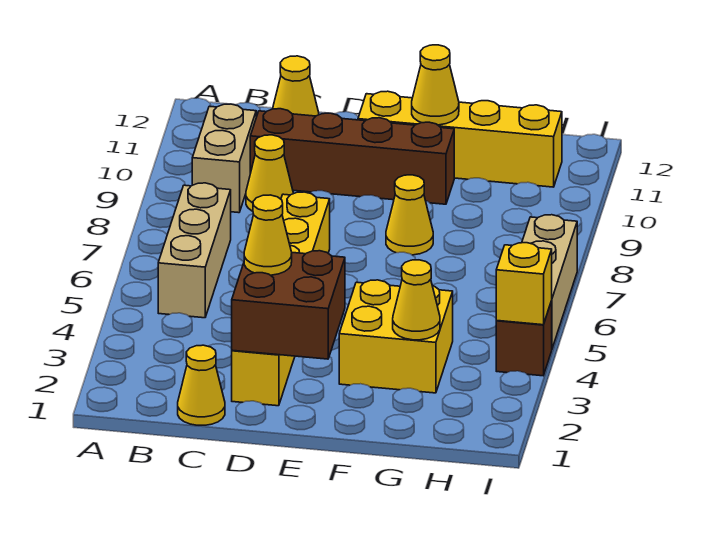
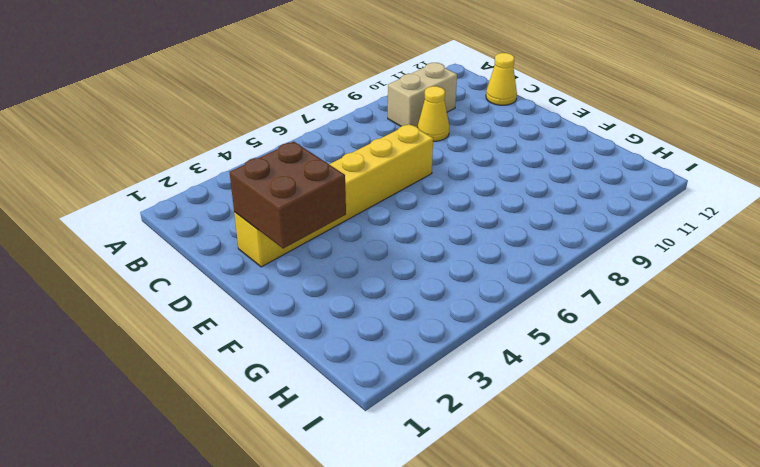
none -> tan 1x3 brick [158,183,231,318]
none -> yellow 1x1 cone [178,345,225,425]
none -> brown 1x4 brick [250,109,454,204]

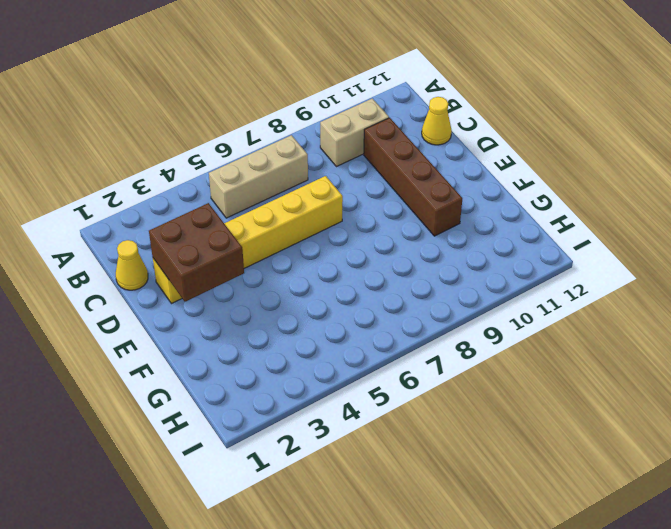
none -> yellow 1x1 cone [246,135,293,211]
none -> yellow 1x4 brick [358,91,562,187]
none -> yellow 2x2 brick [339,280,453,393]

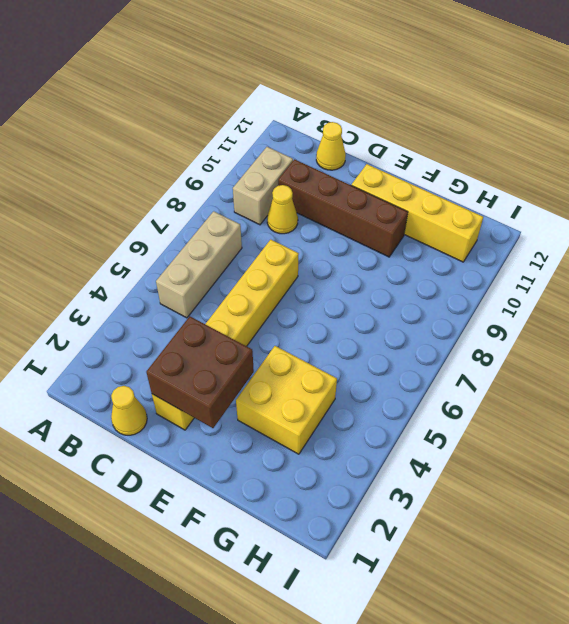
none -> yellow 1x1 cone [386,175,433,255]
none -> brown 1x1 brick [496,301,552,376]
none -> tan 1x3 brick [522,215,577,348]

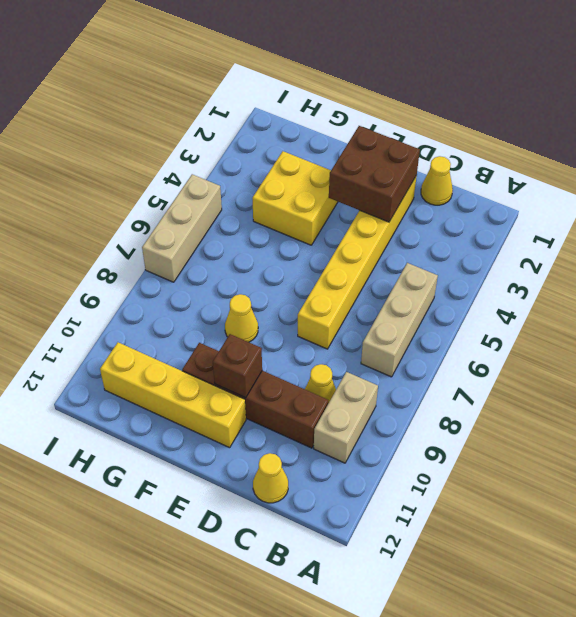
brown 1x1 brick [213,334,262,398] -> brown 1x1 brick moved to [496,301,552,376]
none -> yellow 1x1 cone [412,45,459,125]
none -> yellow 1x1 cone [393,260,440,340]
none -> yellow 1x1 brick [496,243,552,325]

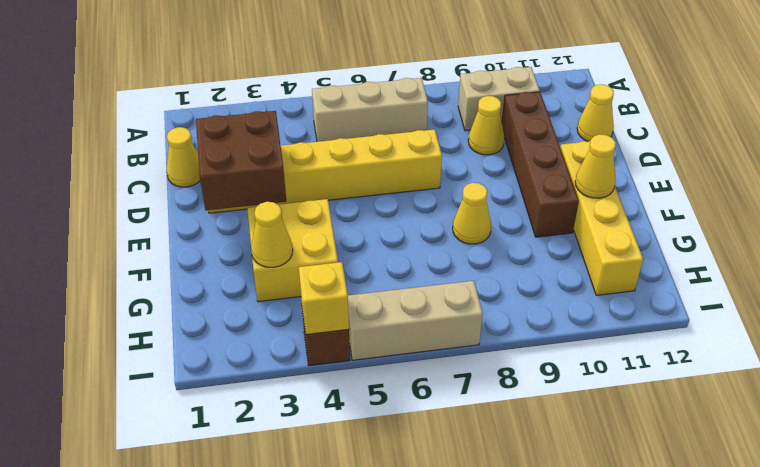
none -> yellow 1x1 cone [244,195,292,275]

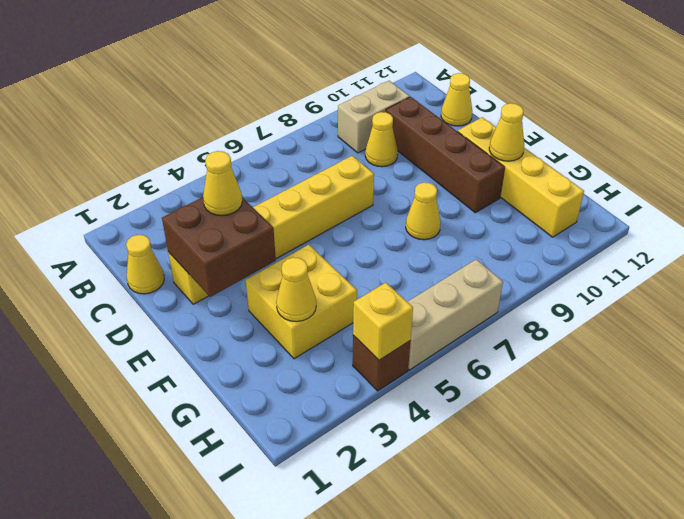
none -> tan 1x3 brick [158,183,231,318]

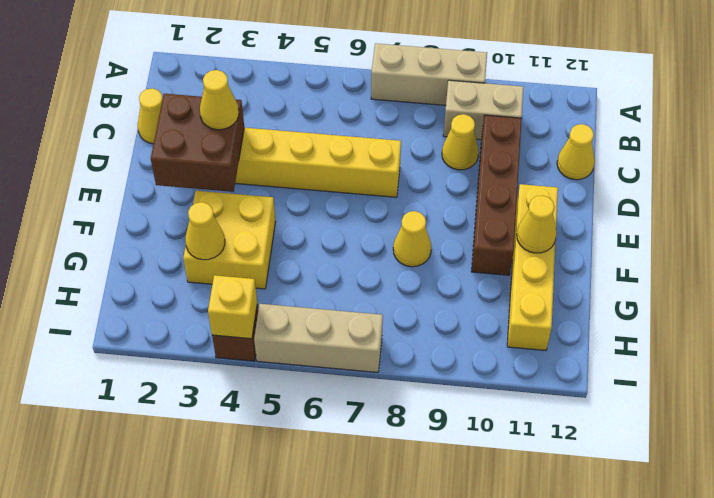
tan 1x3 brick [371,43,487,105] -> tan 1x3 brick moved to [158,183,231,318]

